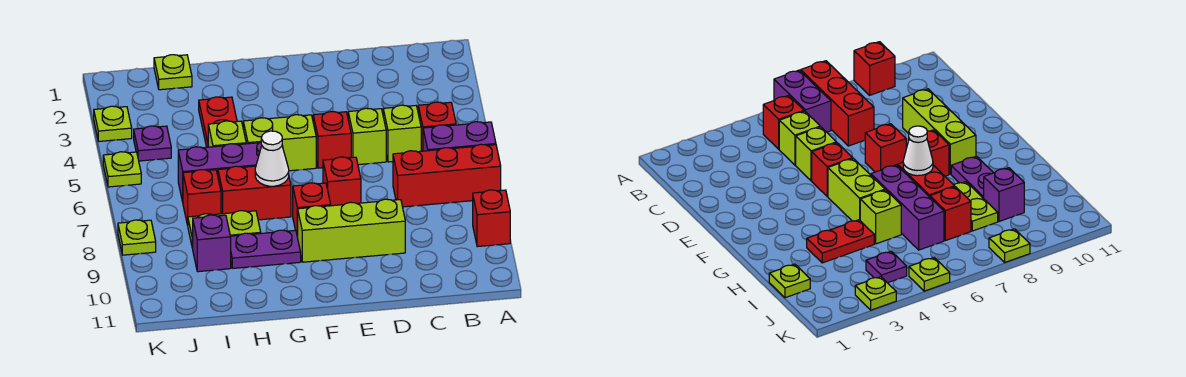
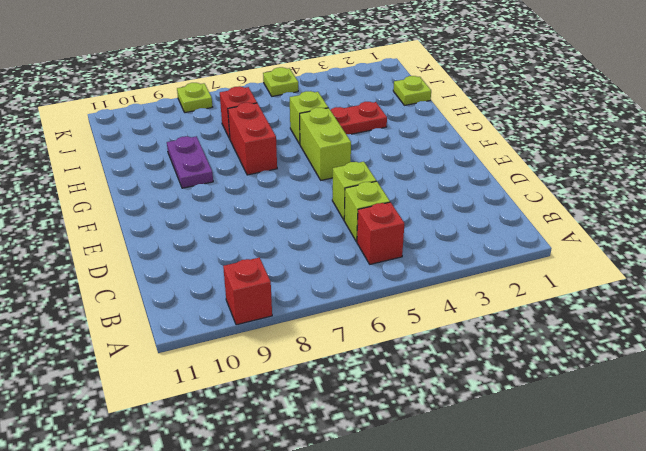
none -> purple 1x2 brick [423,122,496,151]
none -> red 1x3 brick [393,144,501,207]
none -> lime 1x3 brick [298,199,405,262]

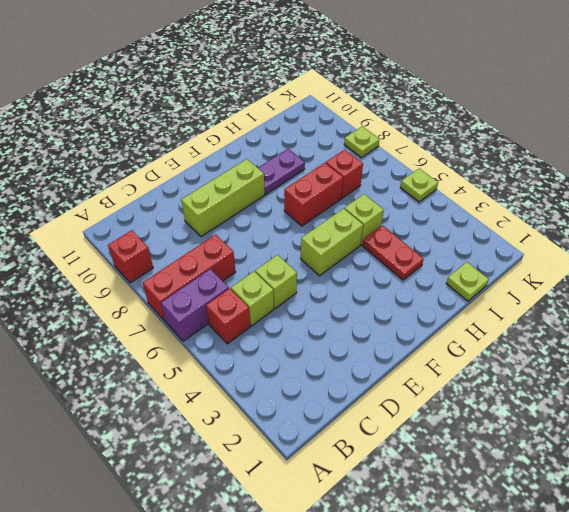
none -> red 1x1 brick [313,112,351,168]
none -> red 1x1 brick [323,157,361,206]
none -> red 1x1 brick [293,183,331,237]

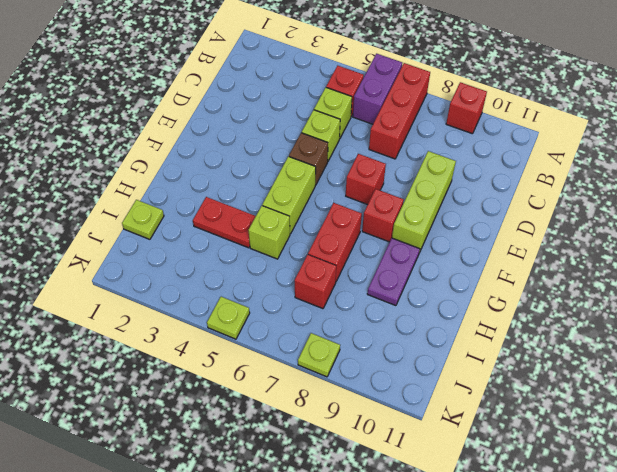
brown 1x1 brick [289,133,328,185] -> red 1x1 brick [313,112,351,168]
none -> purple 1x3 brick [178,142,262,202]
none -> lime 1x2 plate [188,211,261,249]
none -> purple 1x1 brick [192,215,231,272]

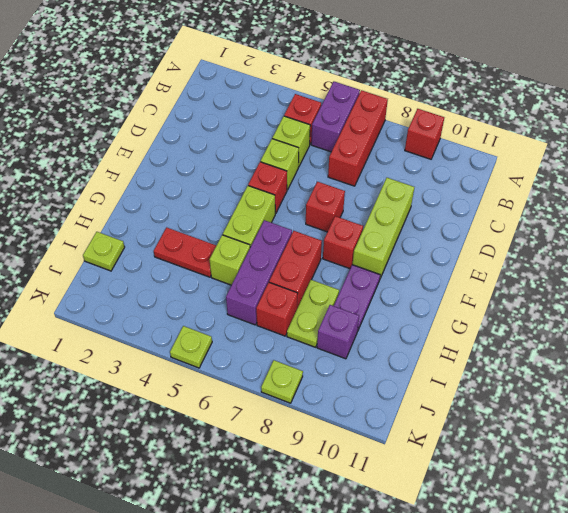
none -> purple 1x1 plate [134,126,171,161]
none -> lime 1x1 plate [94,106,132,141]
none -> white 1x1 cone [255,131,289,186]

